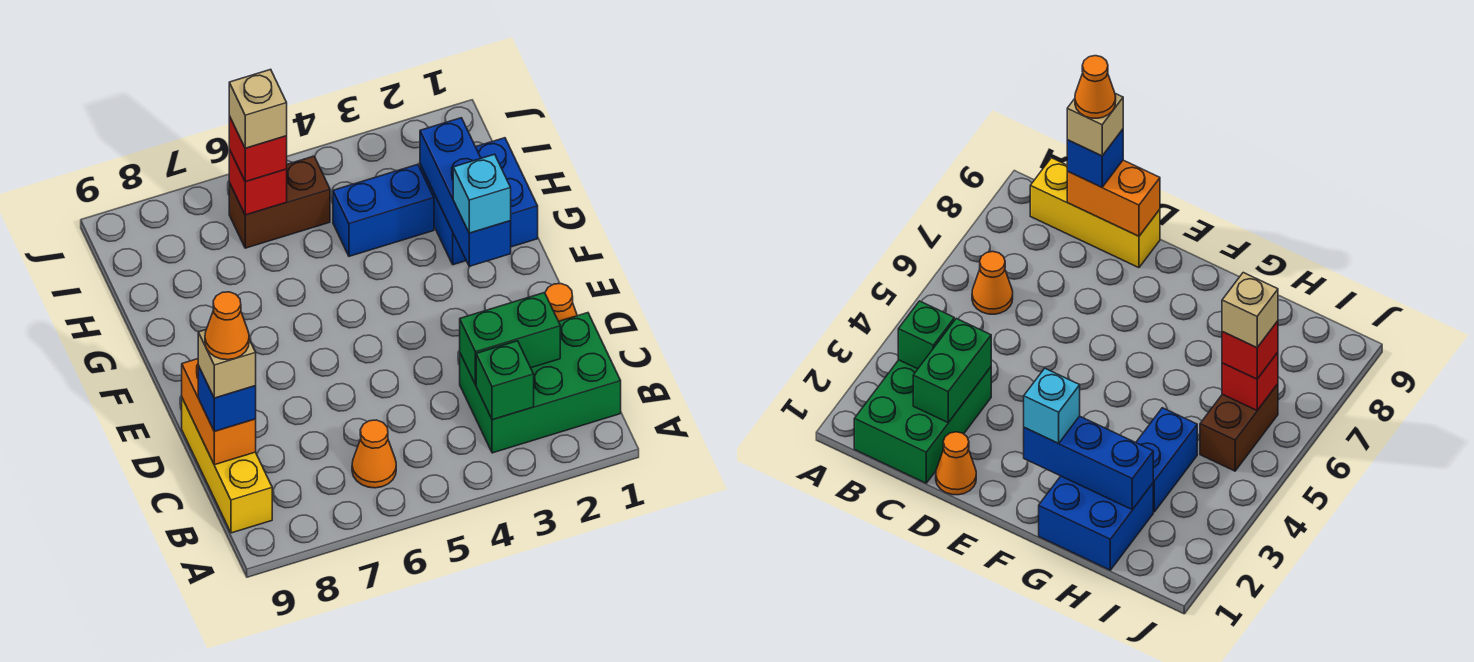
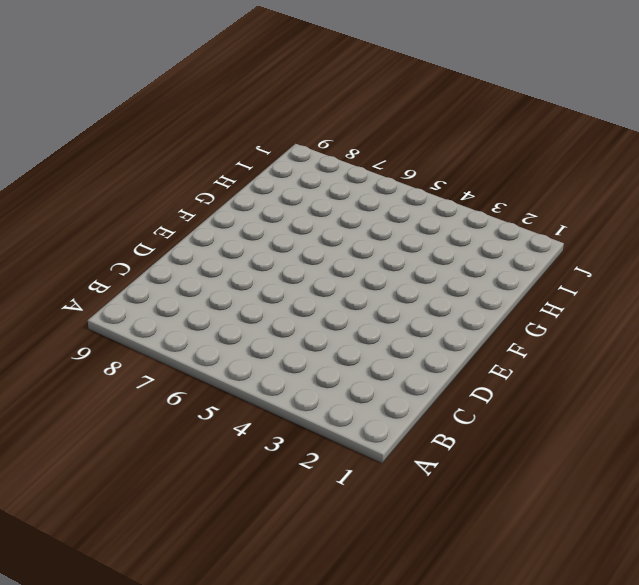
none -> green 2x3 brick [460,313,621,453]
none -> orange 1x1 cone [352,420,396,488]
none -> yellow 1x3 brick [182,398,272,533]

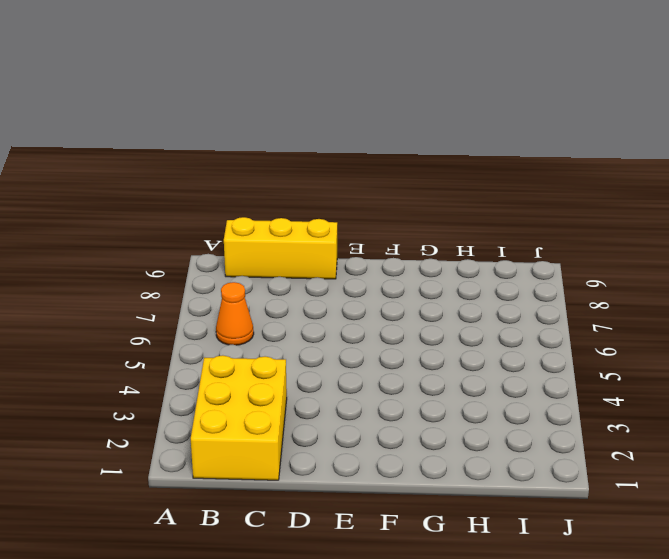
yellow 2x3 brick [191,355,287,480] -> green 2x3 brick [460,313,621,453]
none -> orange 1x1 cone [545,284,577,321]
none -> blue 2x2 brick [420,138,538,265]
none -> blue 1x2 brick [333,164,434,256]

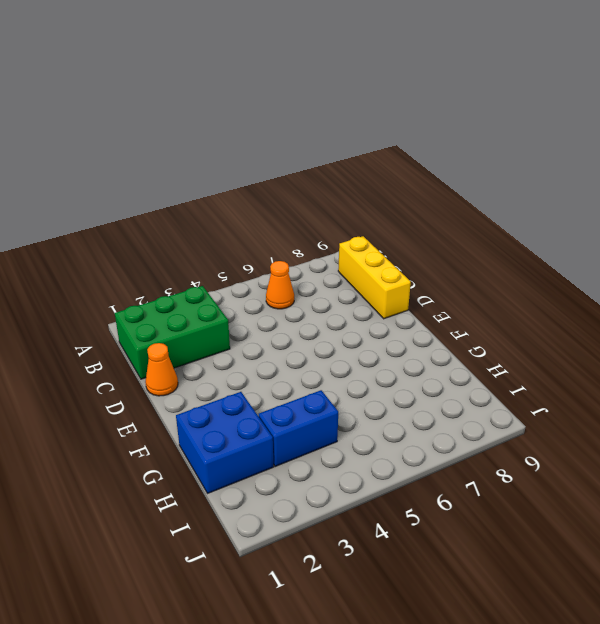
none -> brown 1x2 brick [229,156,330,248]
none -> green 1x1 brick [476,341,534,420]
none -> green 1x2 brick [460,293,560,385]

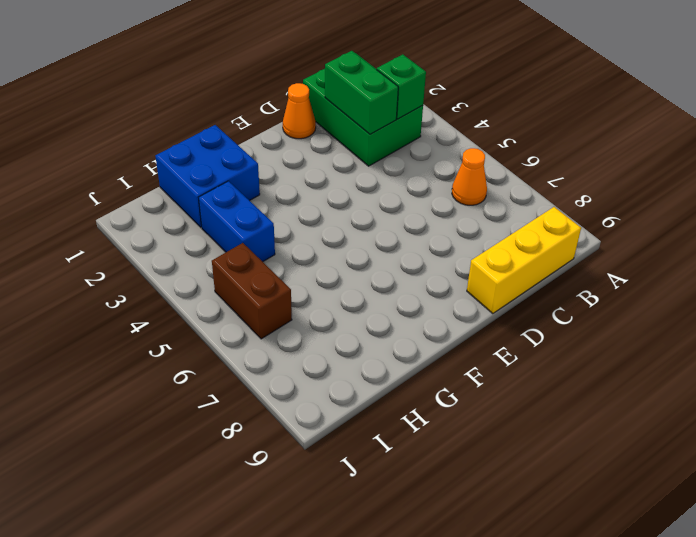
none -> orange 1x2 brick [182,359,256,465]
none -> blue 1x3 brick [420,118,511,266]
none -> red 1x1 brick [229,149,287,215]

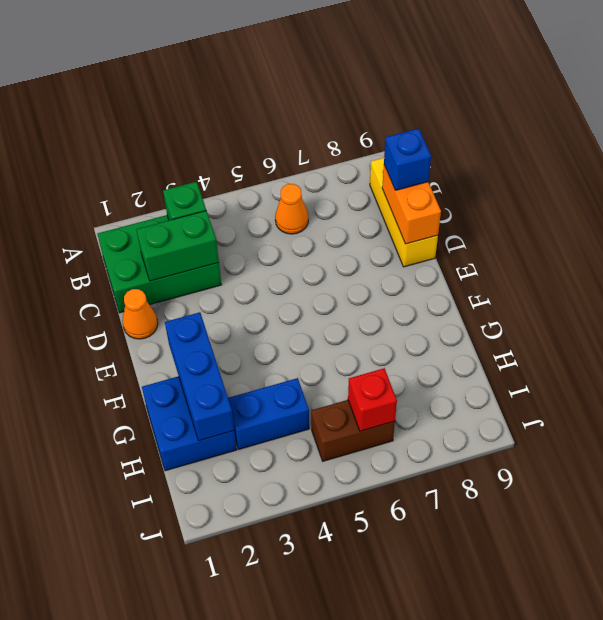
none -> cyan 1x1 brick [453,154,511,233]
none -> red 1x1 brick [229,116,287,182]
none -> tan 1x1 brick [198,330,256,398]

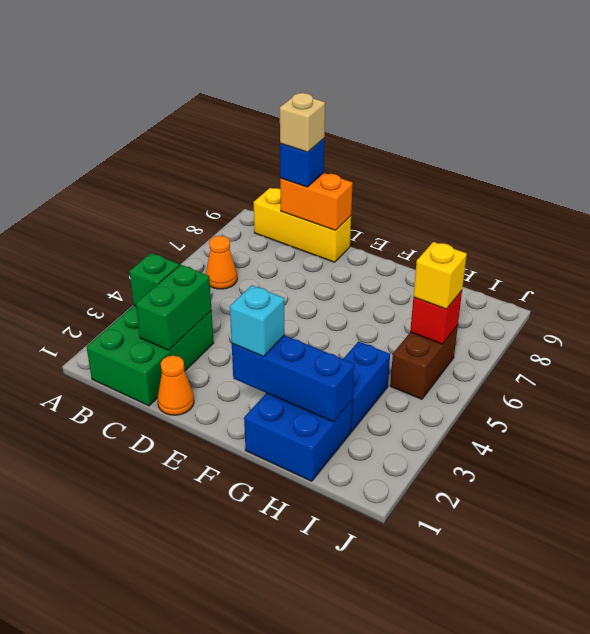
yellow 1x1 brick [413,242,467,309] -> red 1x1 brick [229,116,287,182]
none -> tan 1x1 brick [229,69,287,148]
none -> orange 1x1 cone [205,292,249,360]

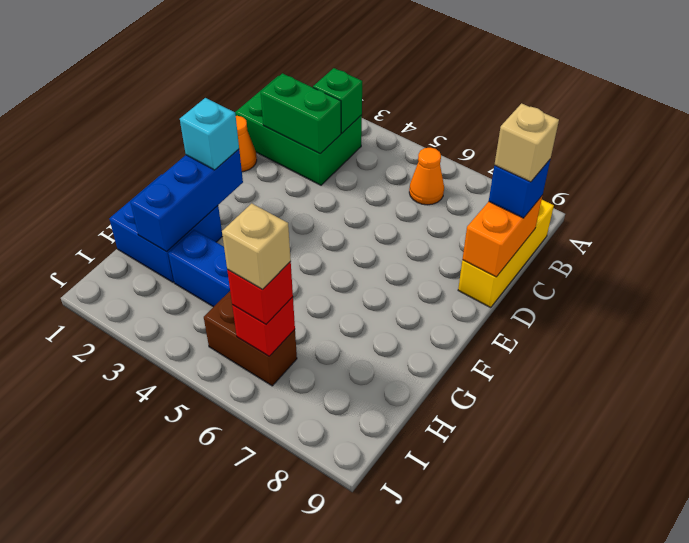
none -> orange 1x1 cone [205,292,249,360]

